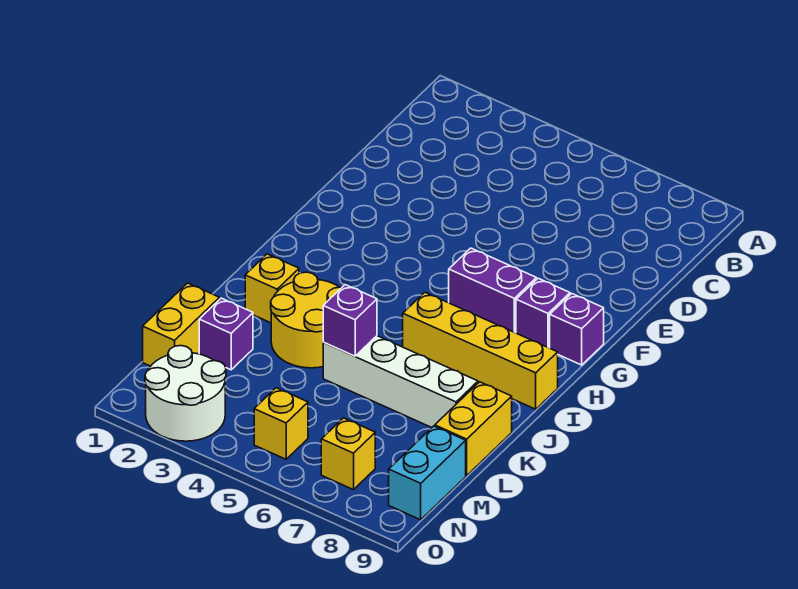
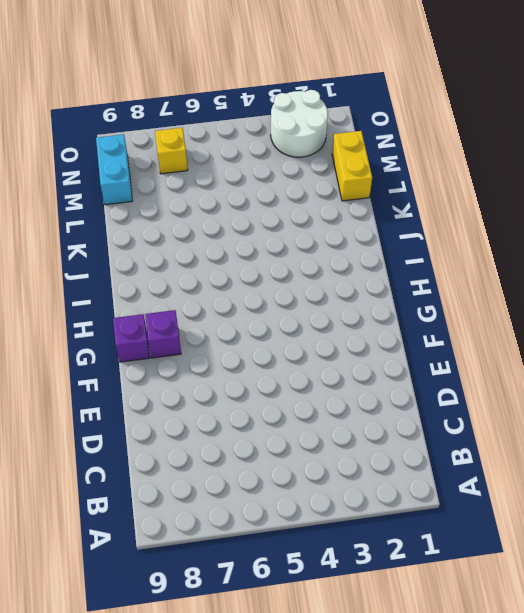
none -> purple 1x2 brick [449,248,536,333]
none -> yellow 1x4 brick [403,292,558,409]
none -> yellow 1x1 brick [245,254,299,323]

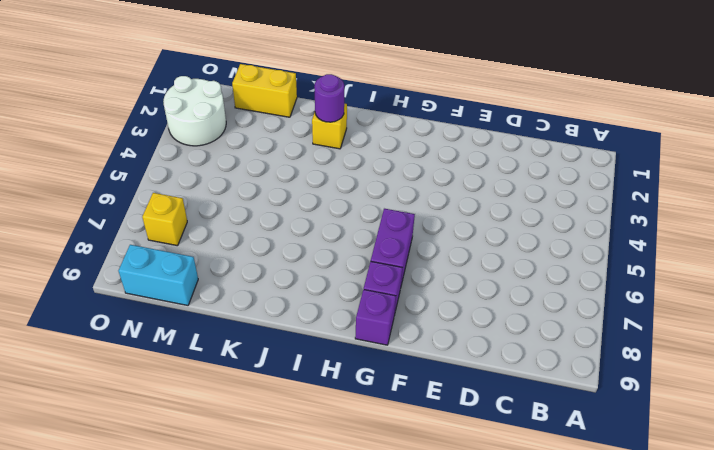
purple 1x1 round brick [314,74,344,122] -> none
none -> yellow 1x4 brick [403,292,558,409]
none -> yellow 2x2 round brick [271,272,341,368]
none -> white 1x4 brick [323,336,478,427]

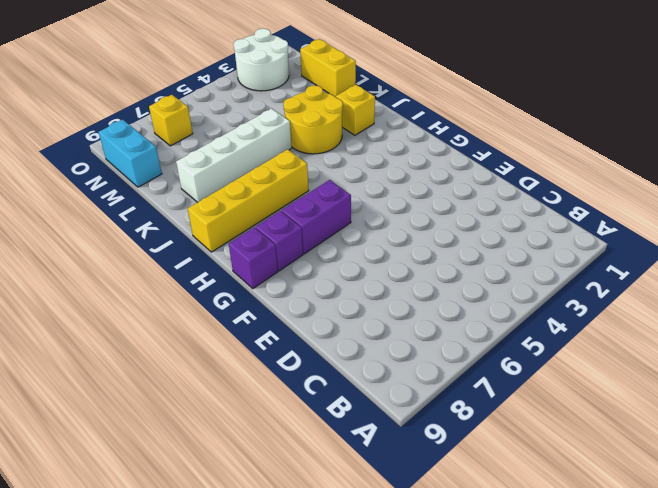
none -> yellow 1x2 brick [435,382,512,475]
none -> purple 1x1 brick [199,298,253,370]
none -> yellow 1x1 brick [254,388,308,459]

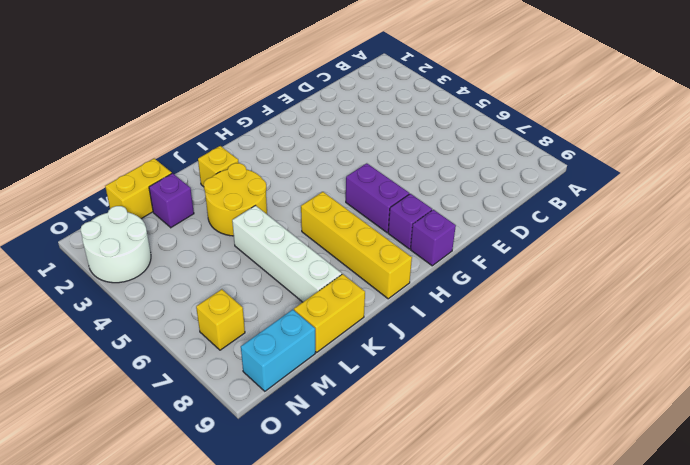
none -> yellow 1x1 brick [254,388,308,459]
none -> purple 1x1 brick [323,285,377,356]

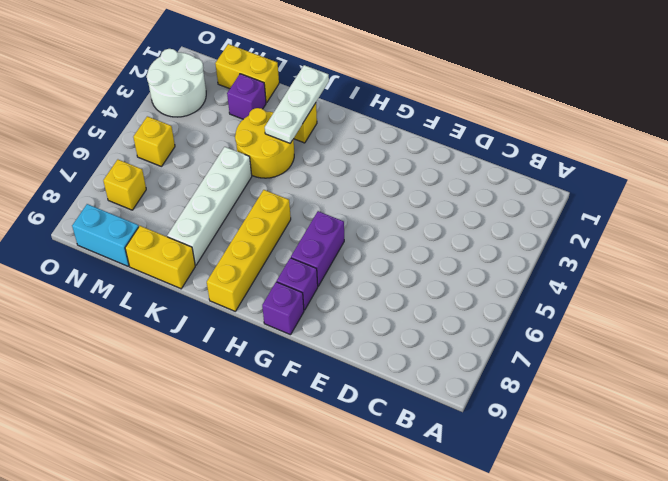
white 1x3 plate [265,65,329,143] -> none
none -> purple 1x1 brick [323,285,377,356]

